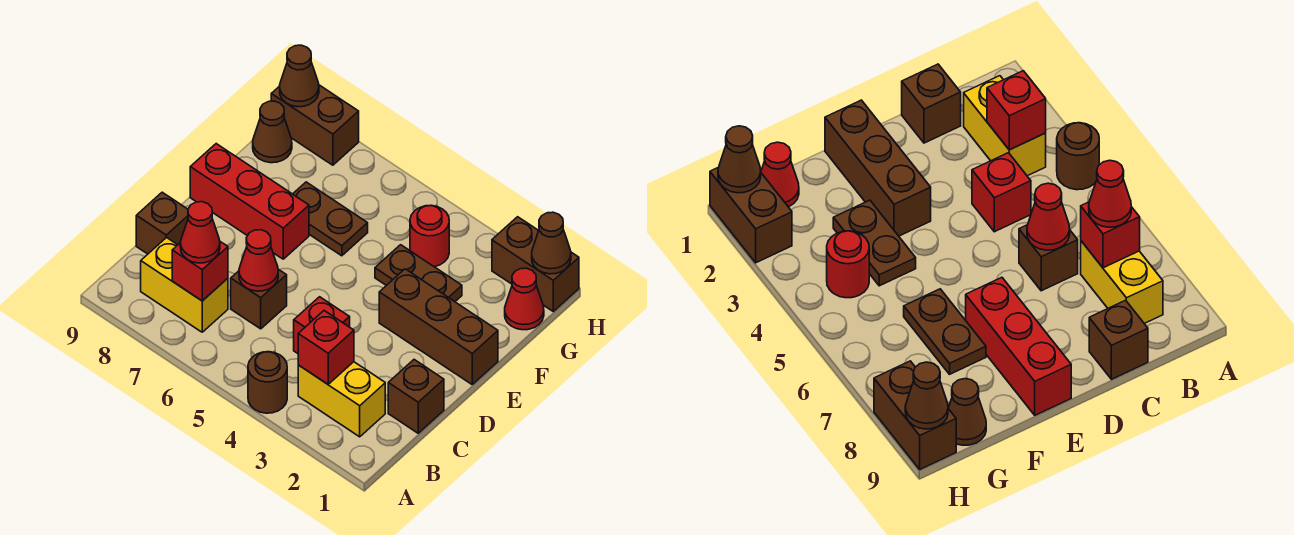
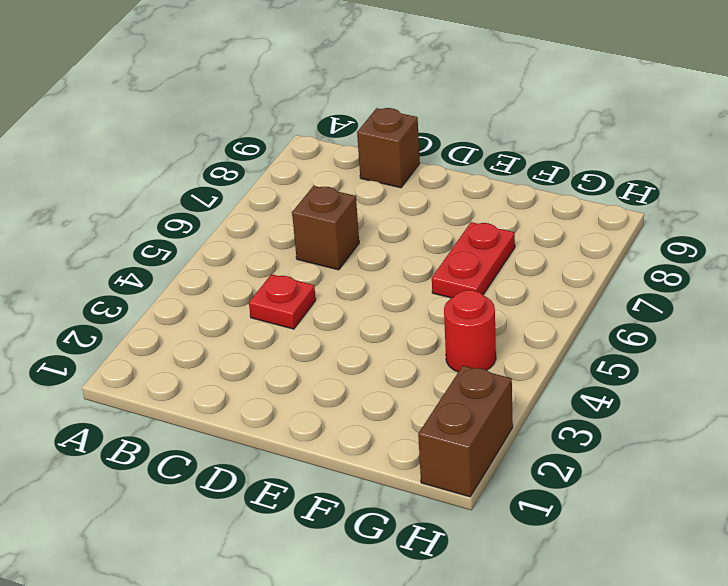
red 1x1 plate [249,274,316,329] -> red 1x1 brick [294,297,350,353]
red 1x2 plate [432,222,515,298] -> brown 1x2 plate [293,182,368,256]
none -> brown 1x1 round brick [248,352,287,413]
none -> yellow 1x2 brick [298,362,385,437]
none -> yellow 1x2 brick [141,237,228,332]

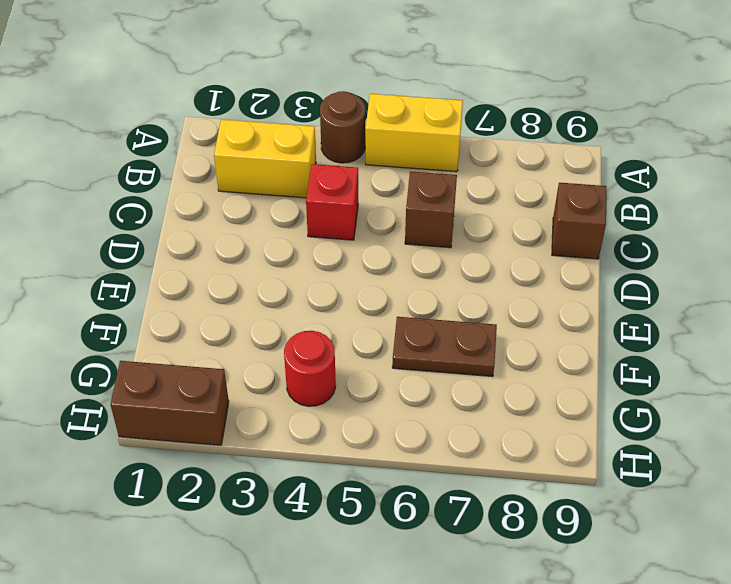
yellow 1x2 brick [365,94,463,172] -> yellow 1x2 brick moved to [141,237,228,332]
none -> brown 1x1 brick [388,360,444,433]
none -> brown 1x3 brick [379,269,498,384]
none -> red 1x3 brick [190,144,309,259]

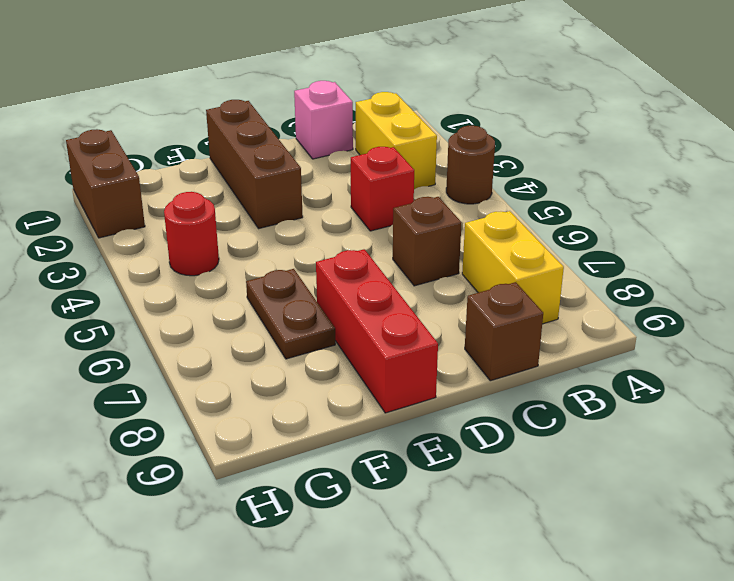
pink 1x1 brick [294,81,353,159] -> brown 1x1 brick [388,360,444,433]
none -> brown 1x2 plate [375,245,462,302]
none -> red 1x1 cone [505,268,544,330]
none -> brown 1x1 cone [253,101,292,163]

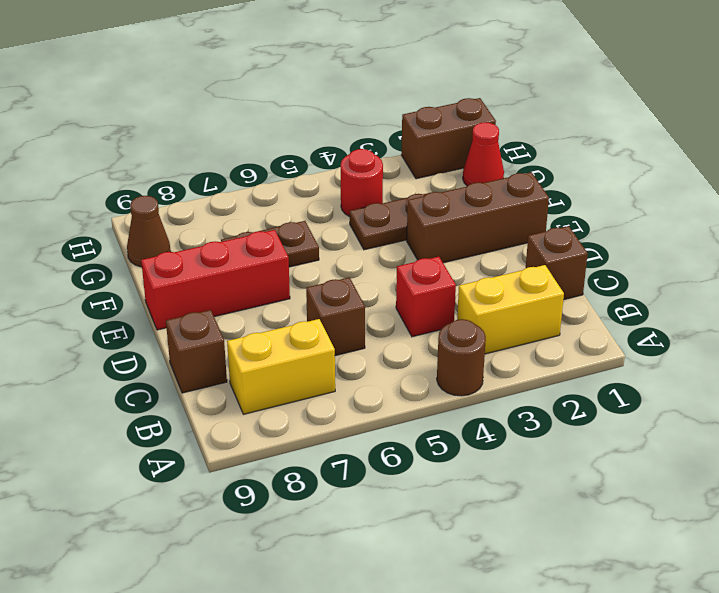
none -> brown 1x2 brick [271,85,359,165]
none -> red 1x1 brick [298,311,354,384]
none -> red 1x1 brick [172,242,228,301]

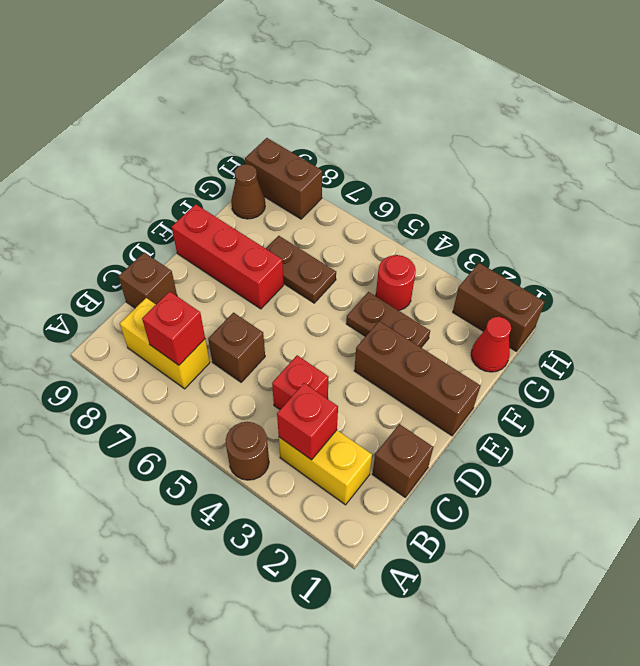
none -> red 1x1 cone [239,230,278,291]
none -> brown 1x1 cone [532,212,571,274]
none -> brown 1x1 cone [280,45,319,107]

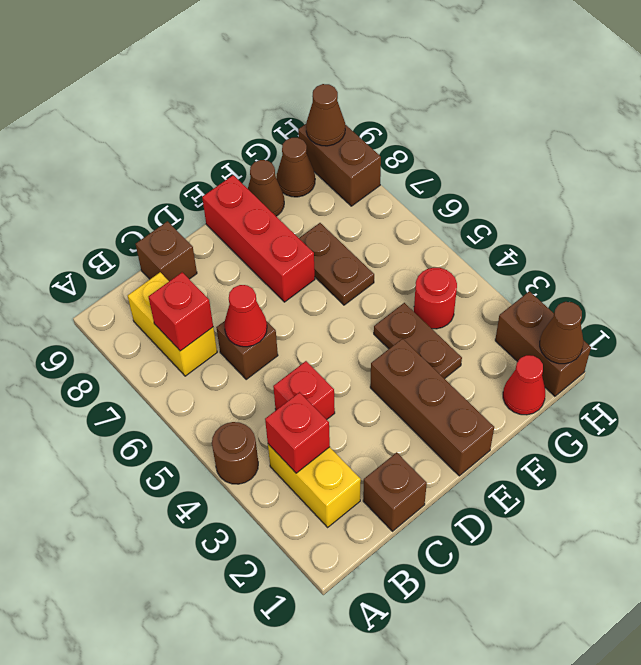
brown 1x1 cone [248,160,284,216] -> none
none -> red 1x1 cone [180,202,220,263]

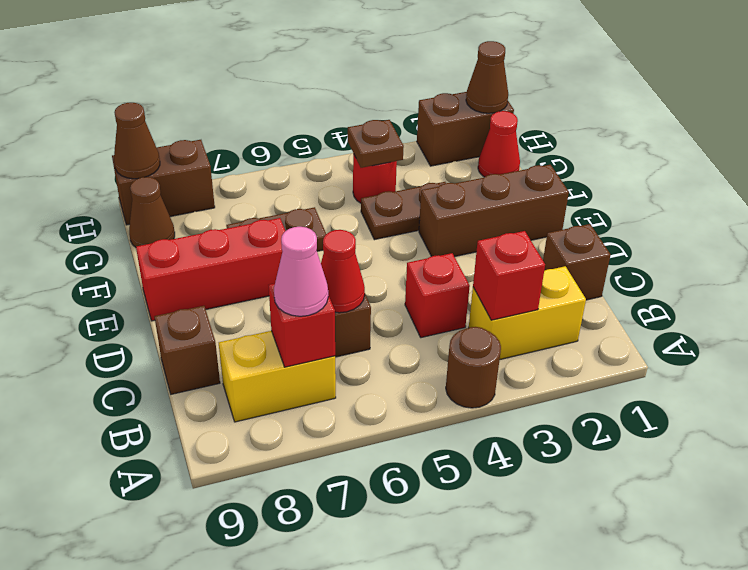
pink 1x1 cone [274,227,328,316] -> red 1x1 cone [180,202,220,263]
brown 1x1 plate [348,120,404,168] -> none

